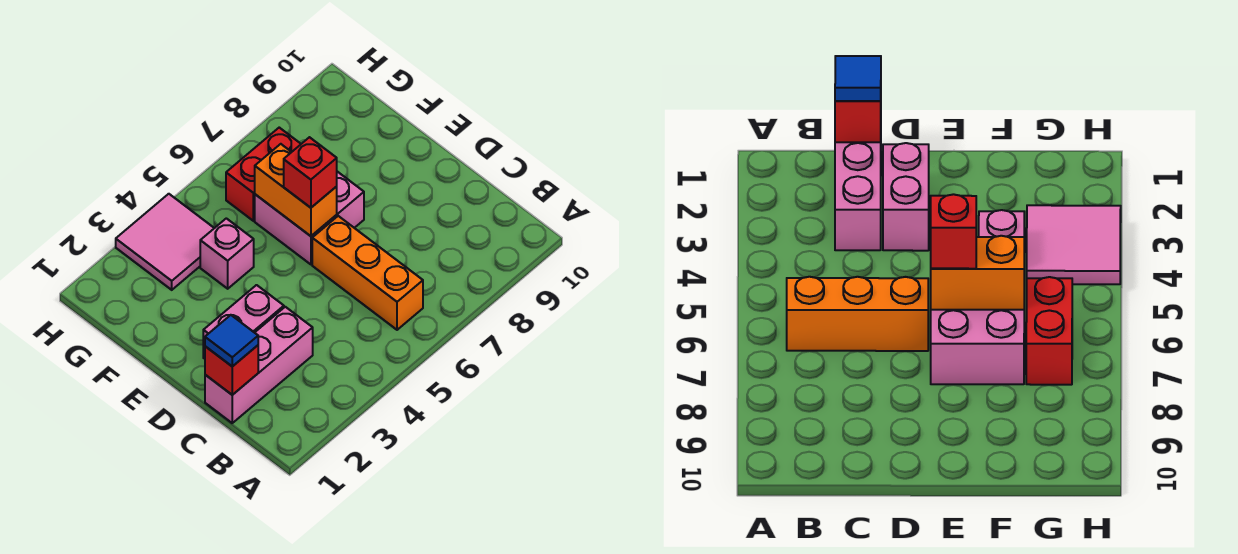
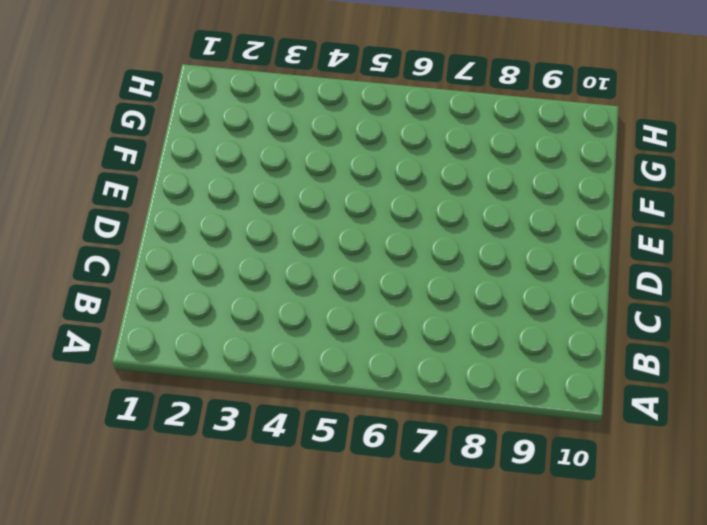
none -> orange 1x3 brick [312,216,423,330]
none -> pink 1x3 brick [205,307,313,423]

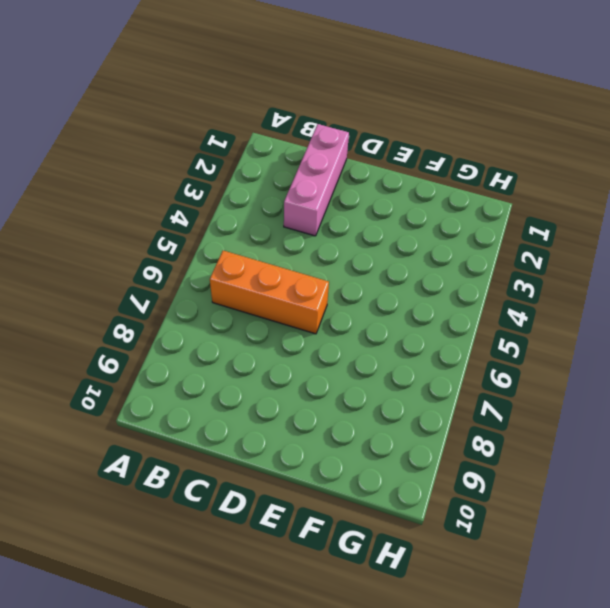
none -> pink 1x2 brick [203,285,284,359]
none -> pink 2x2 brick [255,172,364,264]

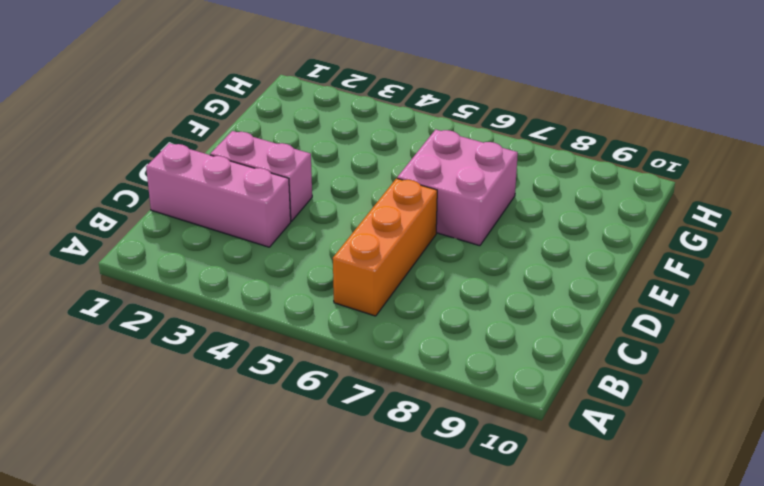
none -> pink 1x1 brick [200,218,254,289]
none -> pink 2x2 tile [116,194,214,290]

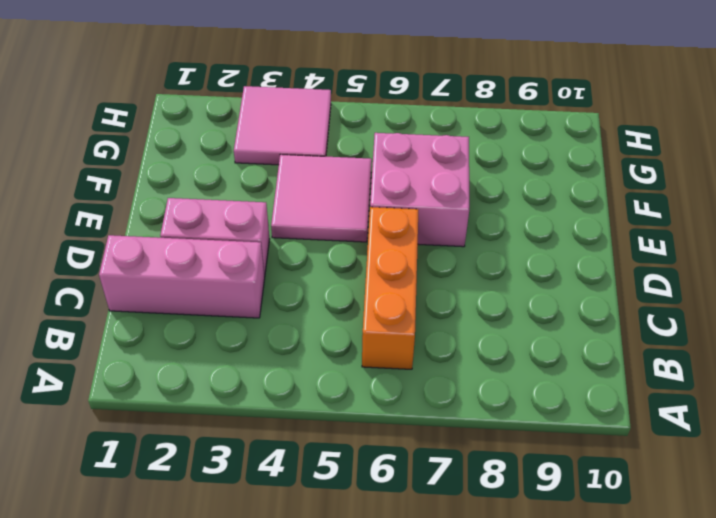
pink 2x2 tile [271,155,372,242] -> pink 1x1 brick [200,218,254,289]
none -> red 1x2 brick [226,128,301,221]
none -> red 1x1 brick [205,345,258,395]

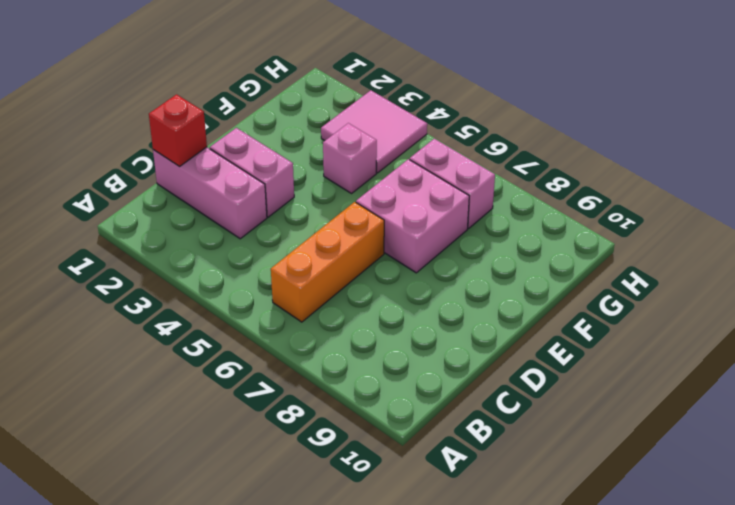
pink 1x2 brick [410,139,495,228] -> red 1x2 brick [226,128,301,221]
none -> orange 1x2 brick [255,144,337,236]
none -> blue 1x1 tile [205,315,258,366]

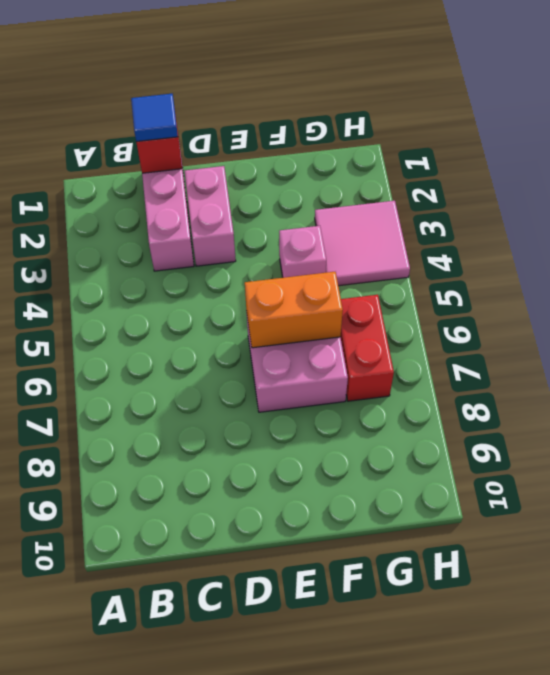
none -> orange 1x3 brick [312,216,423,330]
none -> red 1x1 brick [284,137,337,208]

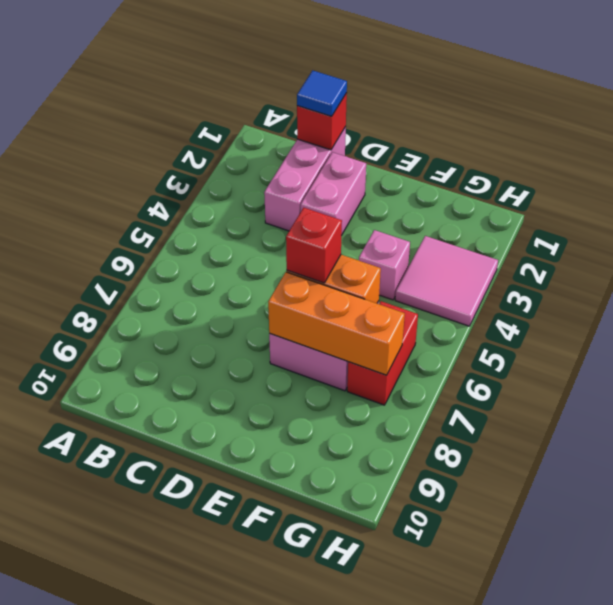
orange 1x3 brick [268,272,405,375] -> orange 1x3 brick moved to [312,216,423,330]

